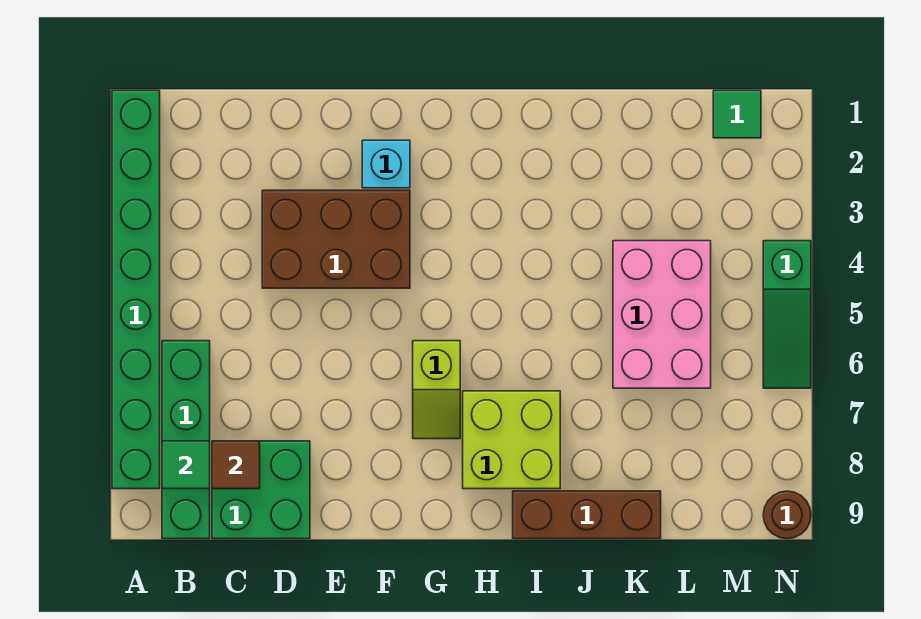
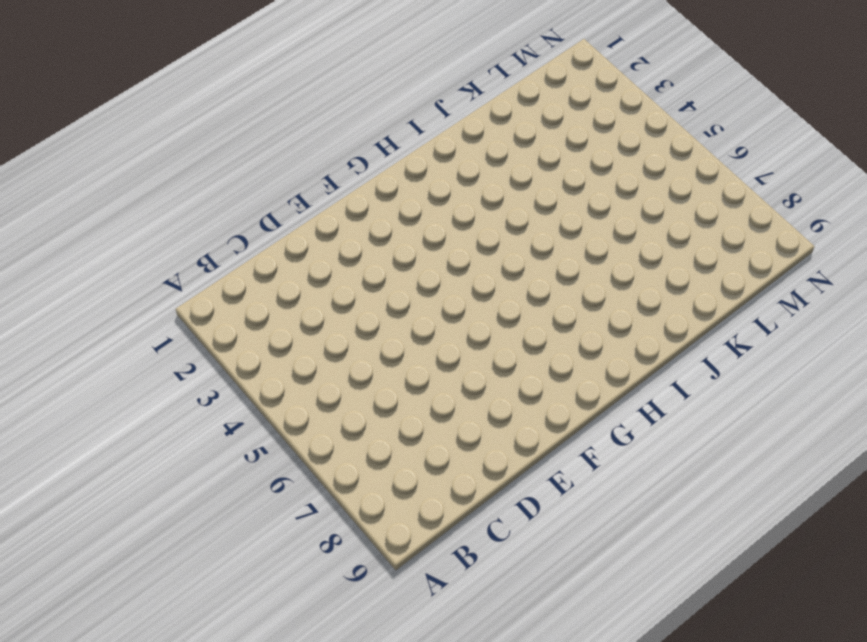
none -> green 1x8 brick [112,90,160,489]
none -> green 1x4 brick [162,341,210,539]
none -> green 2x2 brick [212,441,310,539]

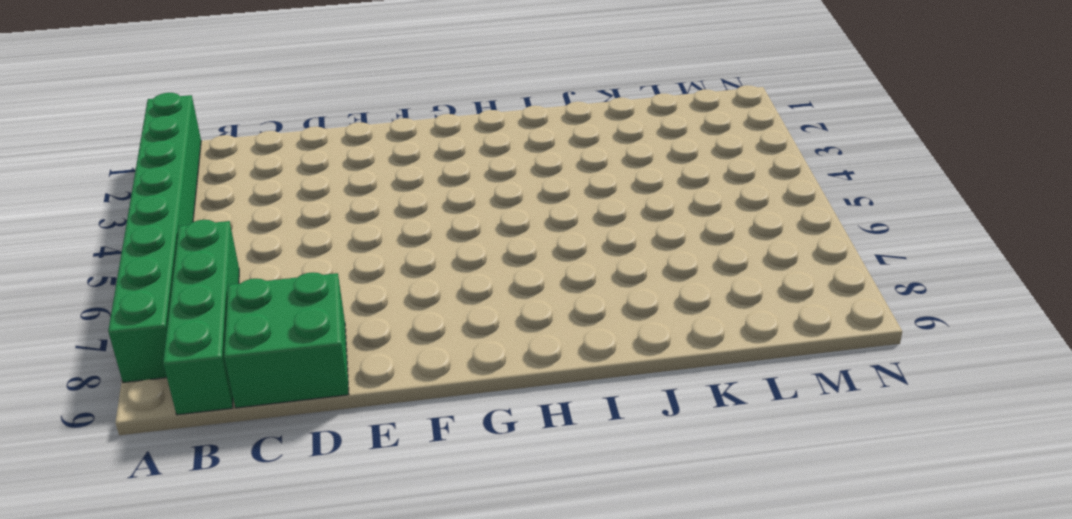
none -> brown 2x3 brick [262,190,410,288]
none -> cyan 1x1 brick [362,140,410,188]
none -> lime 1x2 slope [413,341,460,439]

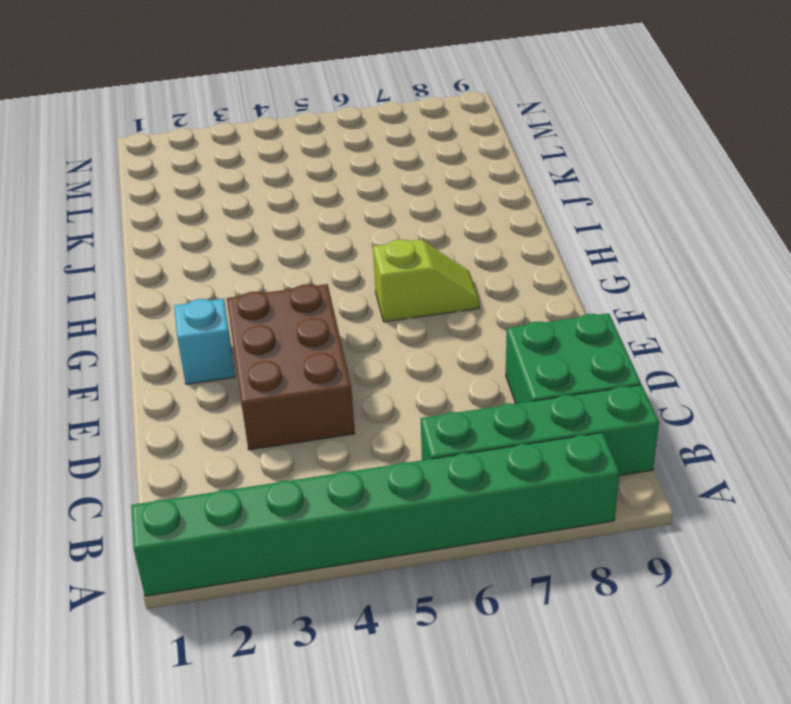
none -> lime 2x2 brick [463,391,560,489]
none -> brown 1x3 brick [513,491,661,539]
none -> pink 2x3 brick [613,241,711,388]

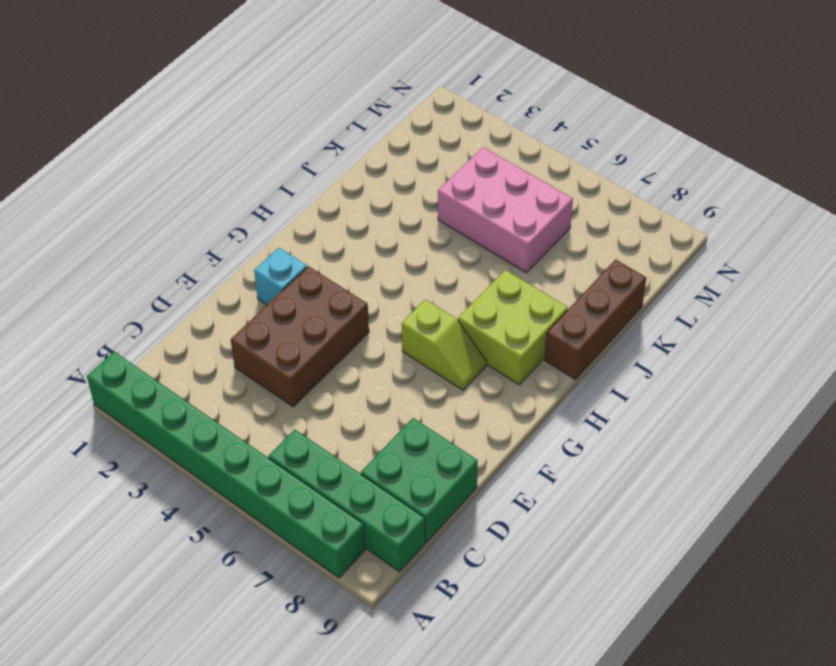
none -> green 1x1 tile [713,90,761,138]
none -> green 1x3 slope [763,241,811,388]
none -> brown 1x1 round brick [763,491,811,539]

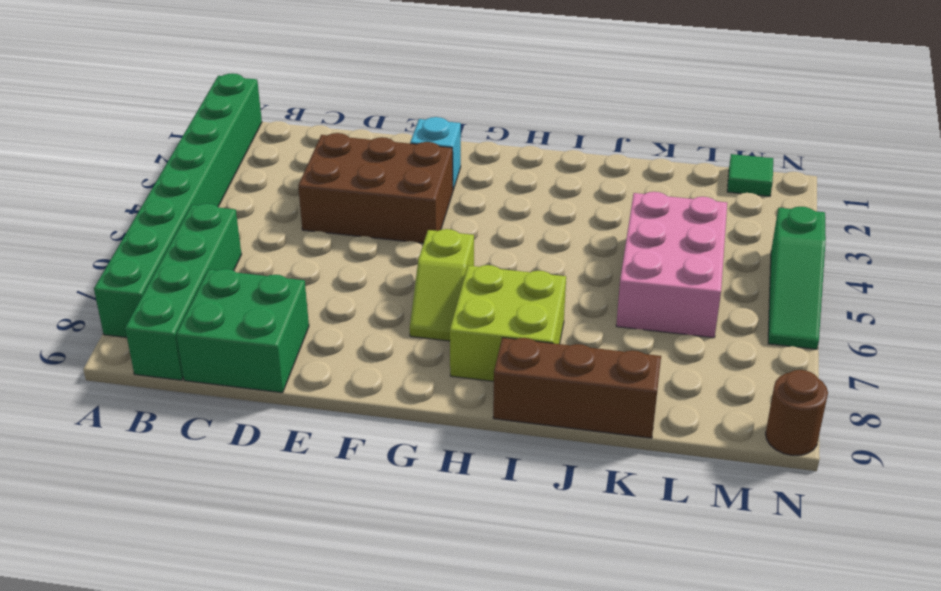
none -> green 1x1 tile [162,441,210,489]
none -> brown 1x1 tile [212,441,260,489]

